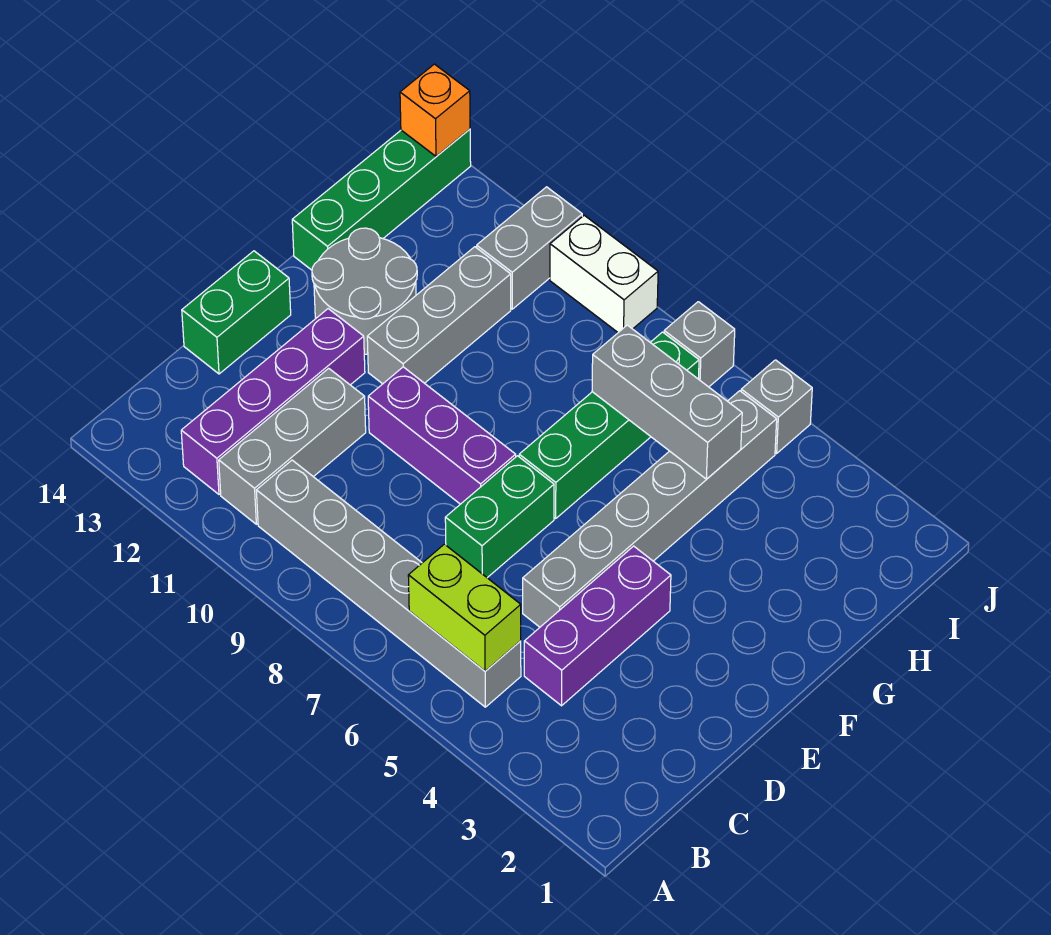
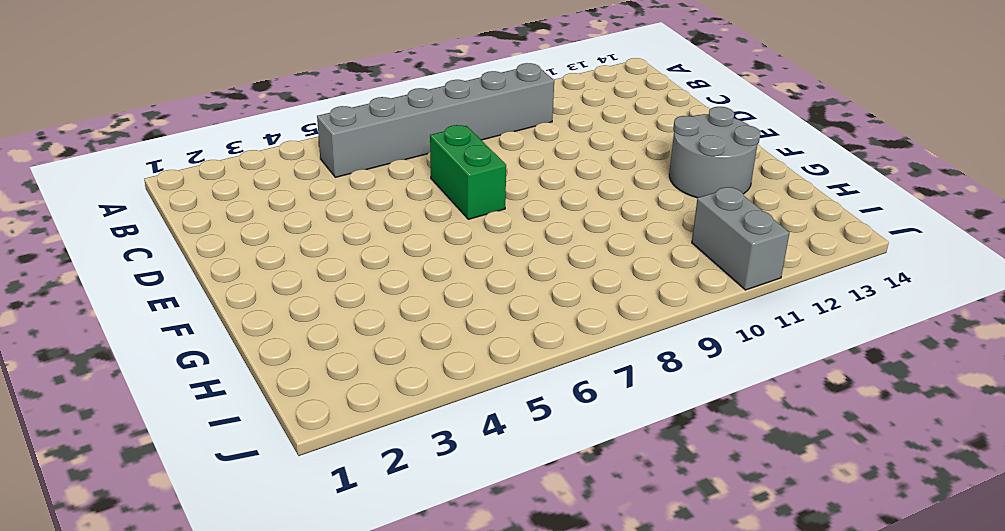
none -> grey 1x3 brick [219,368,366,524]
none -> purple 1x4 brick [181,309,365,494]
none -> purple 1x3 brick [524,546,671,706]

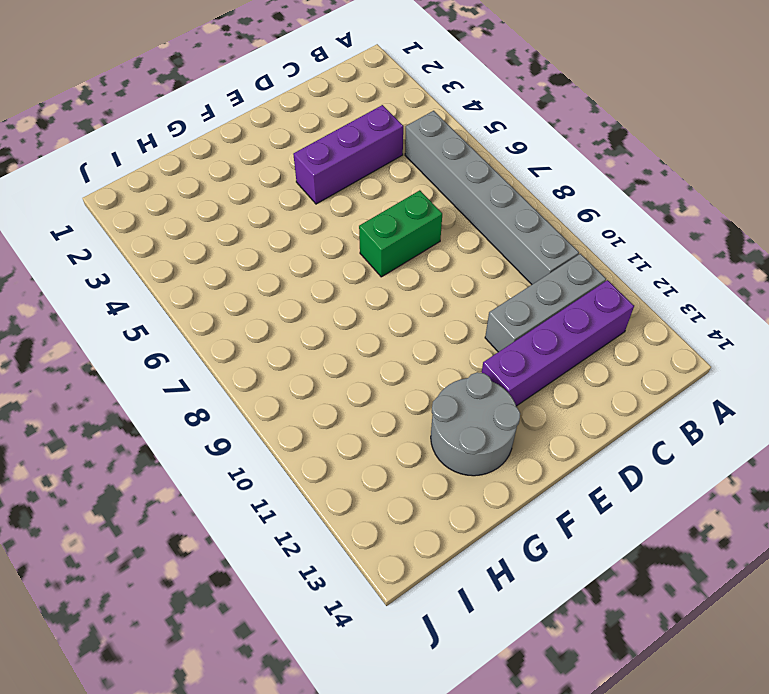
none -> grey 1x6 brick [523,391,777,627]
none -> green 1x2 brick [182,251,291,374]
none -> purple 1x3 brick [368,367,516,504]

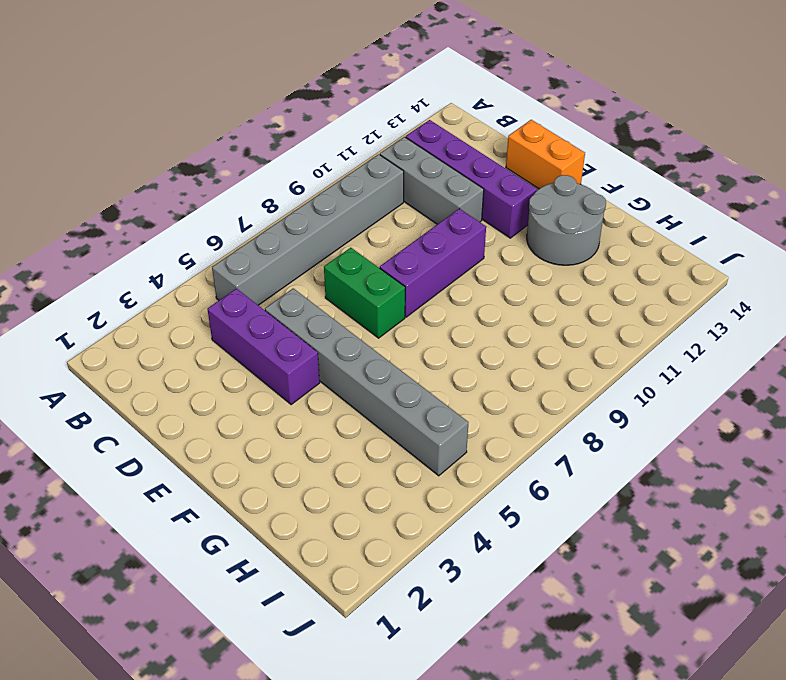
orange 1x2 brick [506,120,585,189] -> green 1x2 brick [182,251,291,374]
none -> green 1x4 brick [519,332,699,519]
none -> grey 1x3 brick [367,247,511,384]
none -> green 1x4 brick [292,129,471,270]

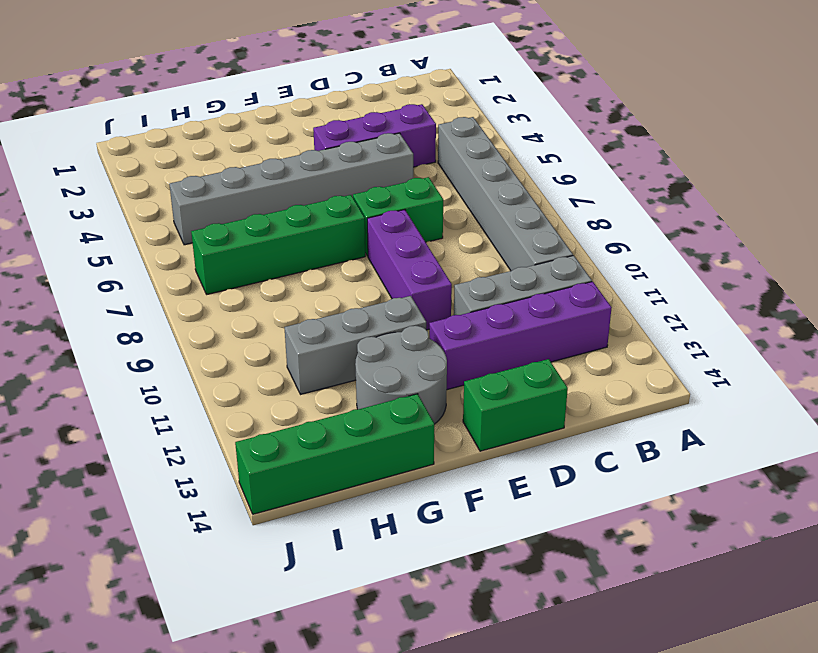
none -> grey 1x2 brick [477,187,582,309]
none -> grey 1x1 brick [741,360,812,453]
none -> grey 1x1 brick [664,302,735,387]

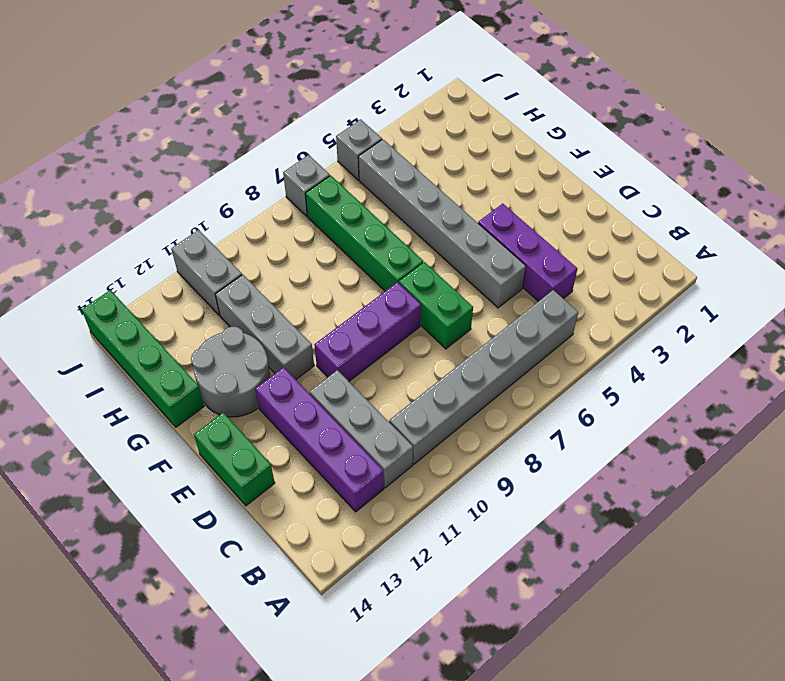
none -> white 1x2 brick [550,215,658,332]
none -> lime 1x2 brick [408,544,521,671]
none -> grey 1x3 brick [592,325,742,479]

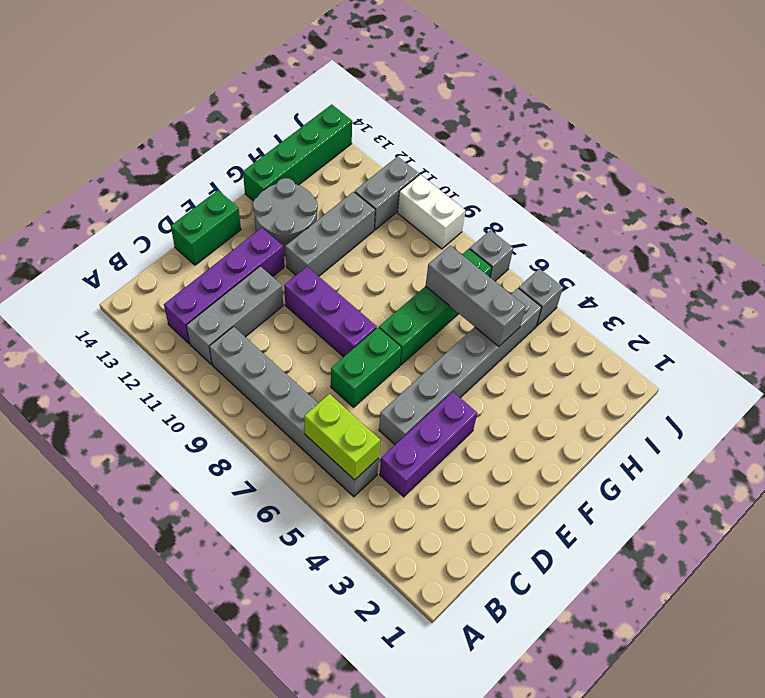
none -> orange 1x1 brick [400,64,470,156]

